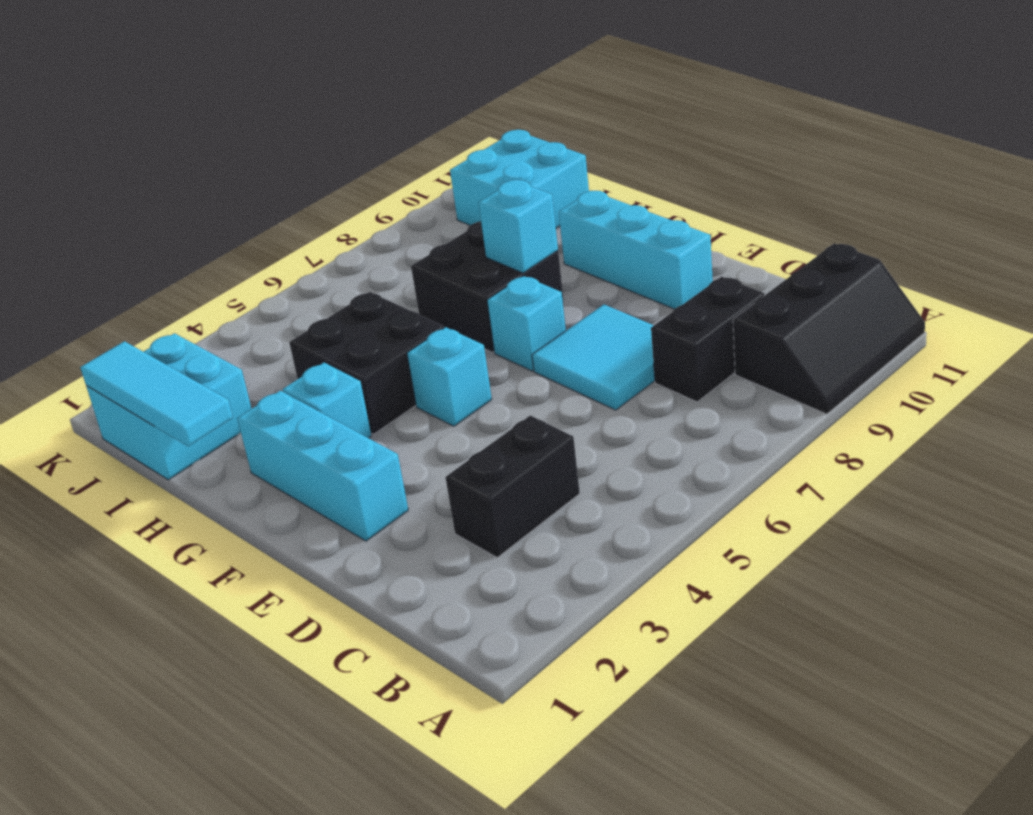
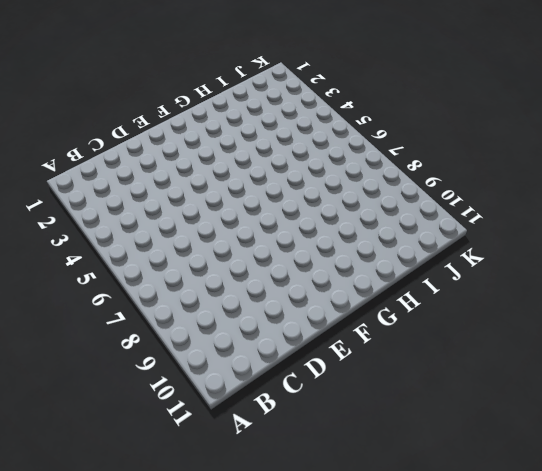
none -> black 2x3 slope [733,244,925,414]
none -> black 1x2 brick [445,415,580,558]
none -> black 1x2 brick [651,277,765,402]

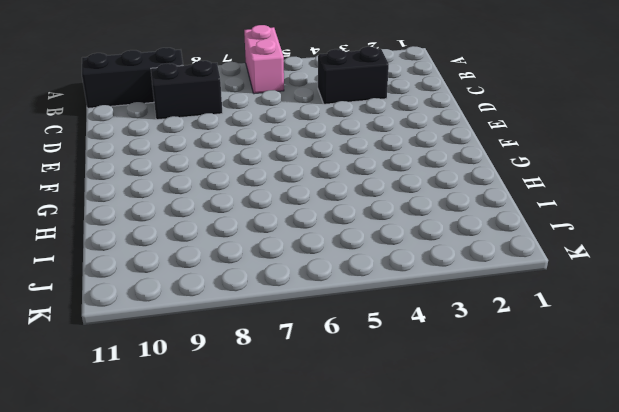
pink 1x2 brick [244,25,284,94] -> none
none -> cyan 2x2 tile [532,305,655,410]
none -> cyan 1x3 brick [237,391,408,541]
none -> cyan 1x3 brick [559,191,713,309]

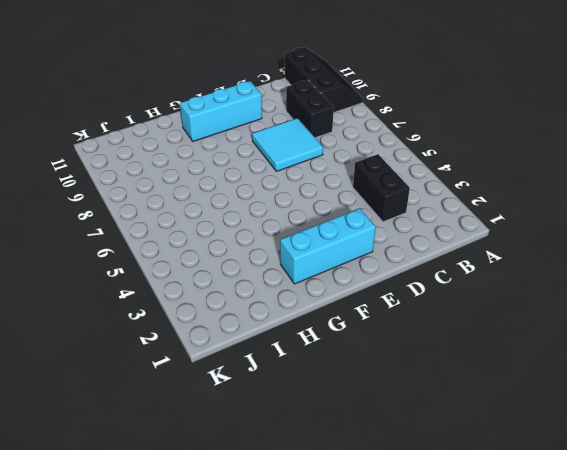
none -> cyan 1x1 brick [407,327,492,426]
none -> cyan 1x1 brick [487,276,566,371]
none -> cyan 1x1 brick [283,363,371,438]

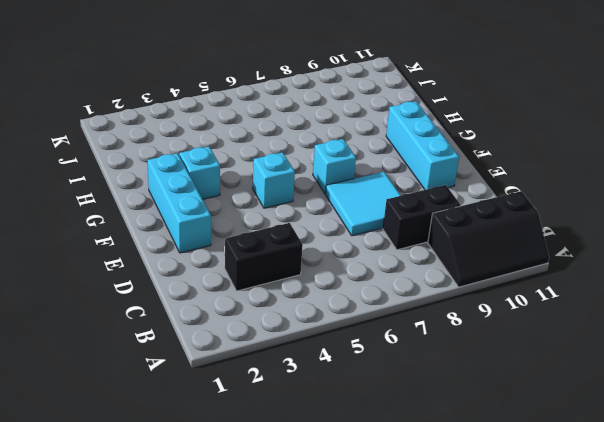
none -> black 2x2 brick [289,292,444,434]
none -> black 2x2 brick [411,221,564,353]
none -> cyan 2x2 brick [86,333,252,480]

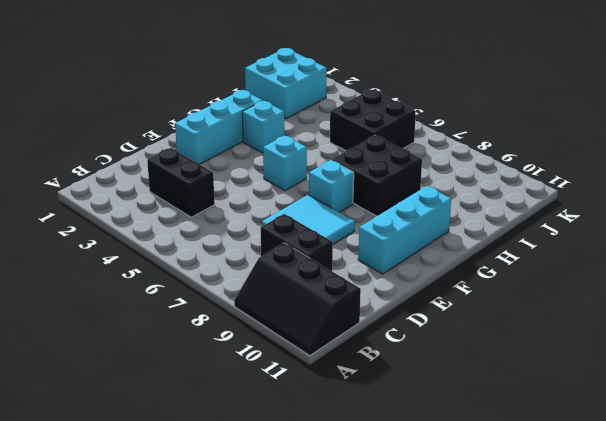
black 2x2 brick [330,90,416,151] -> black 2x2 brick moved to [289,292,444,434]
none -> cyan 2x2 brick [450,130,589,228]
none -> cyan 1x1 brick [479,180,558,273]
none -> cyan 1x3 tile [80,341,233,447]

